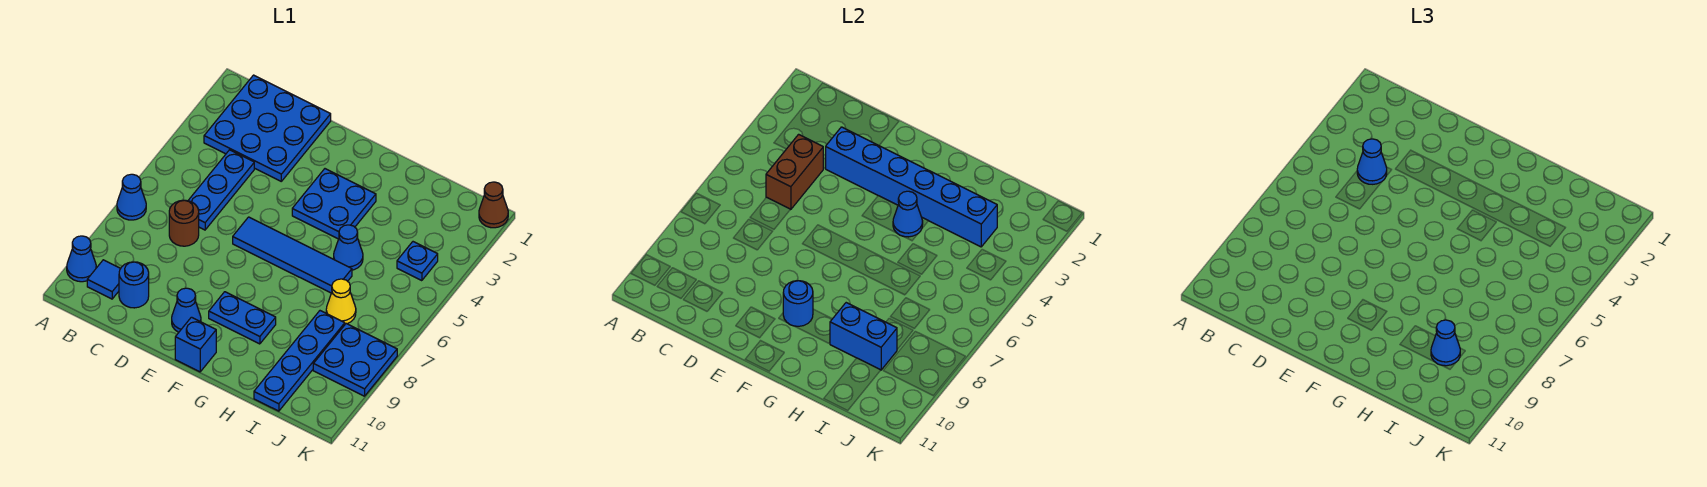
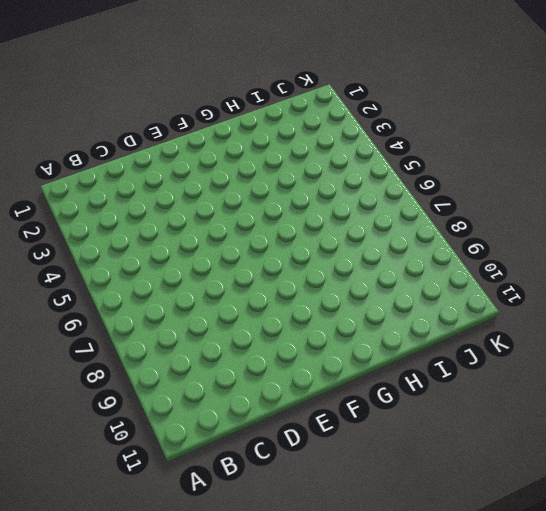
none -> blue 1x1 cone [117,174,146,220]
none -> blue 1x1 cone [67,236,96,282]
none -> blue 3x3 plate [204,75,331,181]

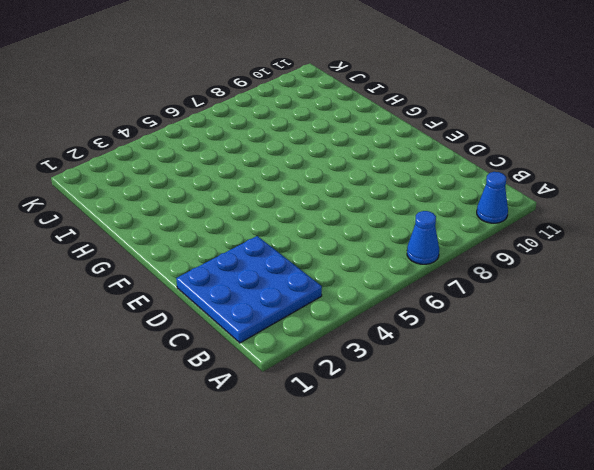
none -> blue 1x1 tile [87,260,121,299]
none -> blue 1x3 plate [188,150,254,230]
none -> brown 1x1 round brick [169,200,199,246]

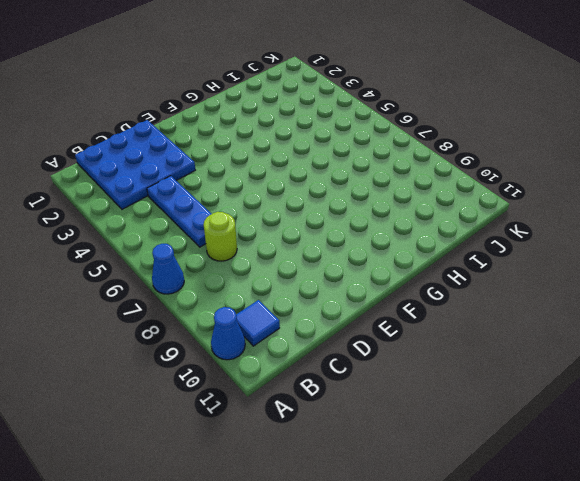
lime 1x1 round brick [204,212,237,261] -> brown 1x1 round brick [169,200,199,246]
none -> blue 1x1 round brick [119,262,149,308]
none -> blue 1x4 tile [233,217,352,293]
none -> blue 1x1 cone [172,288,201,332]

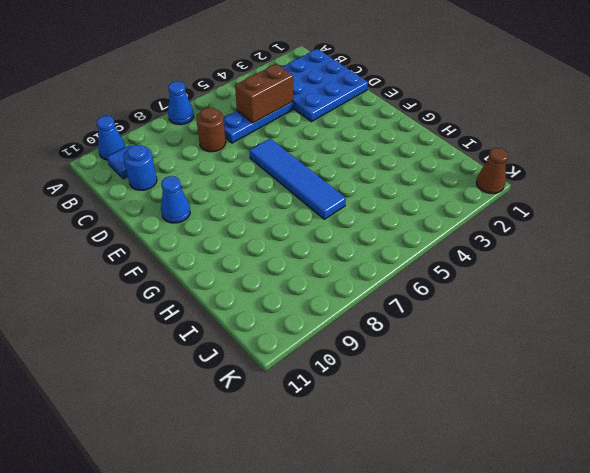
none -> blue 2x2 plate [292,169,376,239]
none -> blue 1x2 plate [209,292,276,344]
none -> blue 1x1 brick [175,317,216,372]

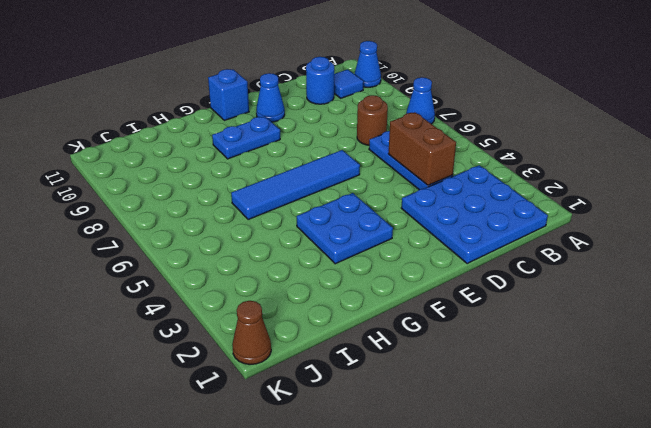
none -> blue 1x1 cone [334,225,363,270]
none -> yellow 1x1 cone [326,279,356,324]
none -> blue 1x4 plate [254,311,345,411]

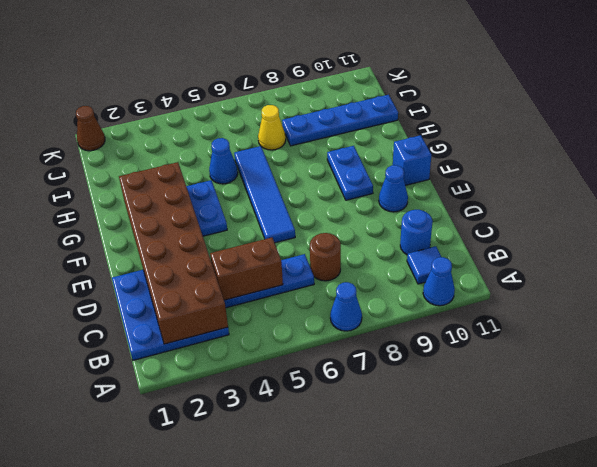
brown 2x6 brick [119,162,228,344] -> blue 1x6 brick [826,127,997,247]
none -> blue 1x1 plate [397,242,438,281]
none -> blue 2x2 plate [313,324,397,396]
none -> blue 1x1 round brick [783,281,813,326]

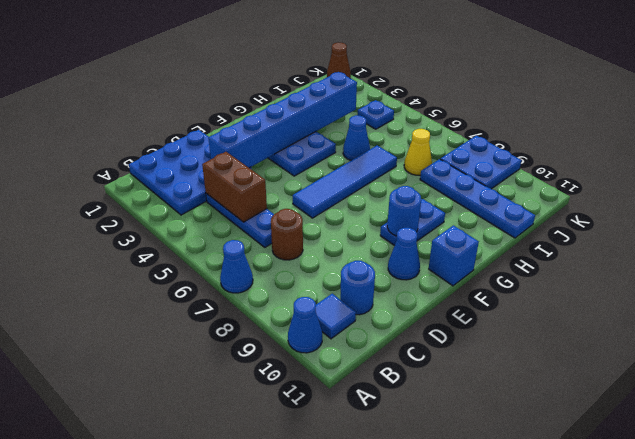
none -> blue 1x1 cone [893,191,923,237]
none -> blue 1x2 brick [830,303,897,370]
none -> blue 1x1 cone [1357,139,1387,184]

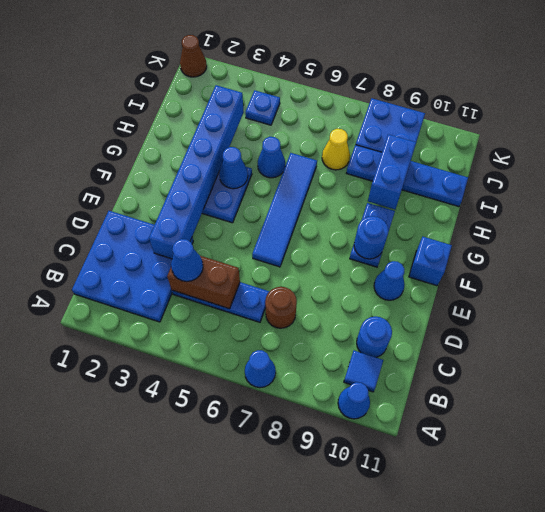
none -> blue 1x1 cone [1431,320,1460,366]

